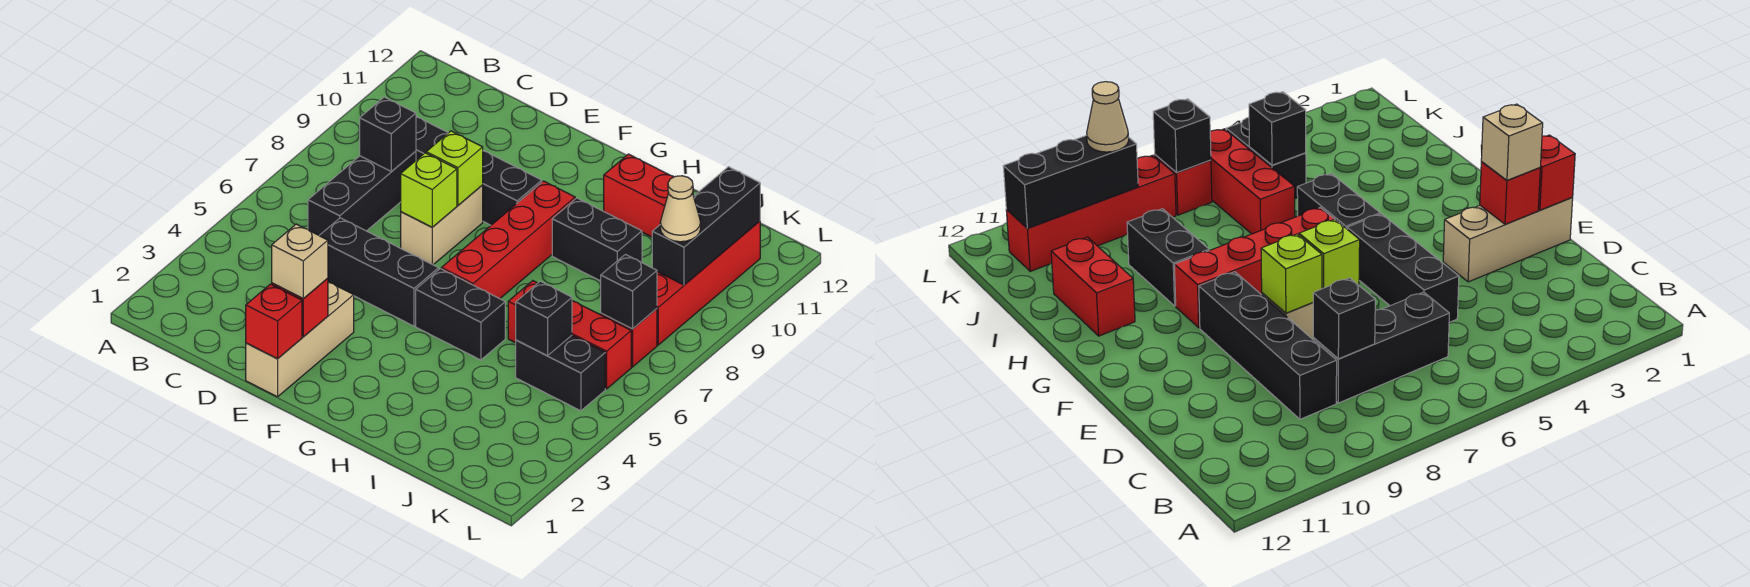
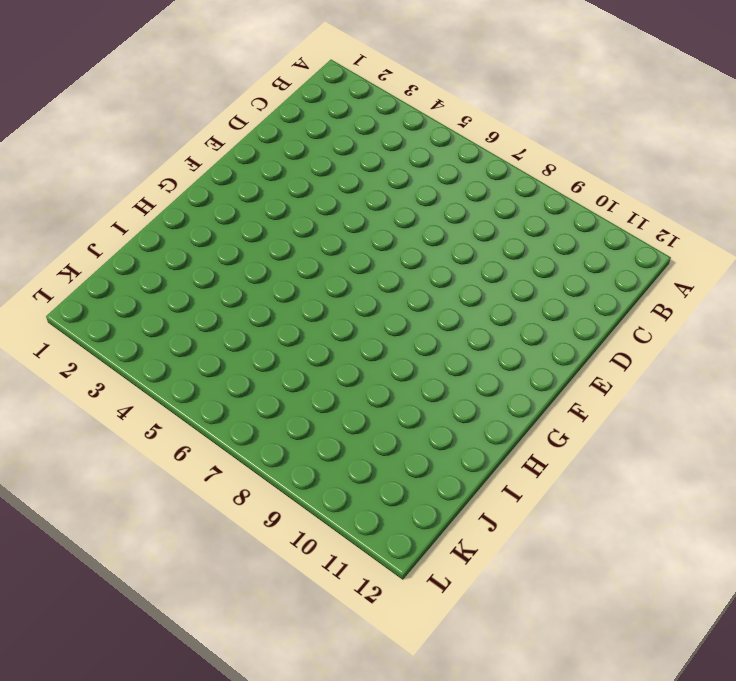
none -> black 1x3 brick [308,151,416,235]
none -> black 1x4 brick [416,117,542,225]
none -> black 1x3 brick [319,218,439,326]

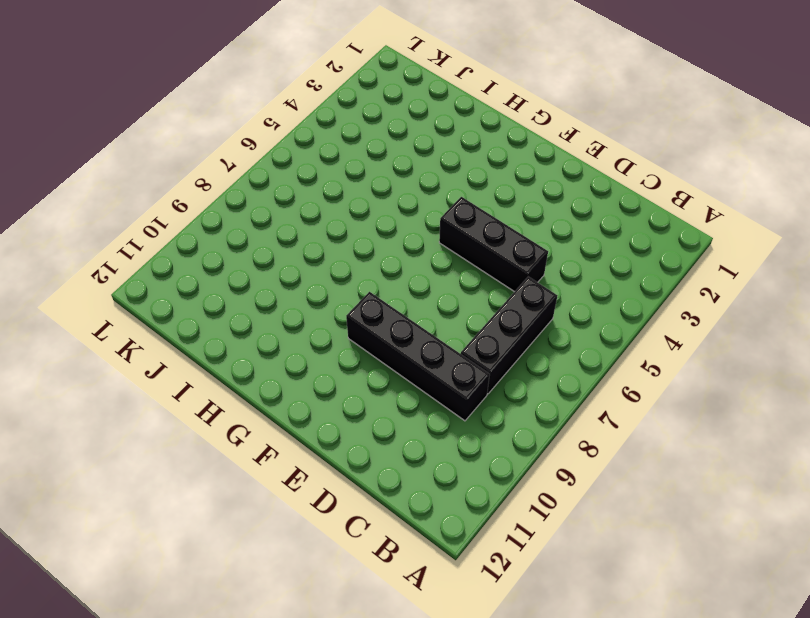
none -> tan 1x3 brick [246,282,354,397]
none -> tan 1x2 brick [401,185,483,265]
none -> black 1x2 brick [416,269,505,360]

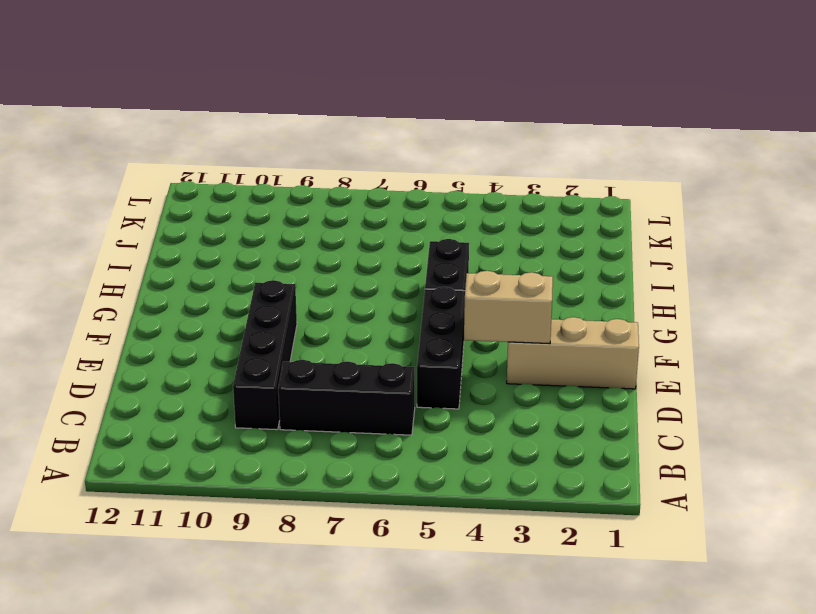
tan 1x2 brick [464,271,553,344] -> tan 1x2 brick moved to [401,185,483,265]
none -> red 1x4 brick [441,181,575,299]
none -> black 1x2 brick [552,198,642,281]
none -> red 1x2 brick [604,154,673,237]

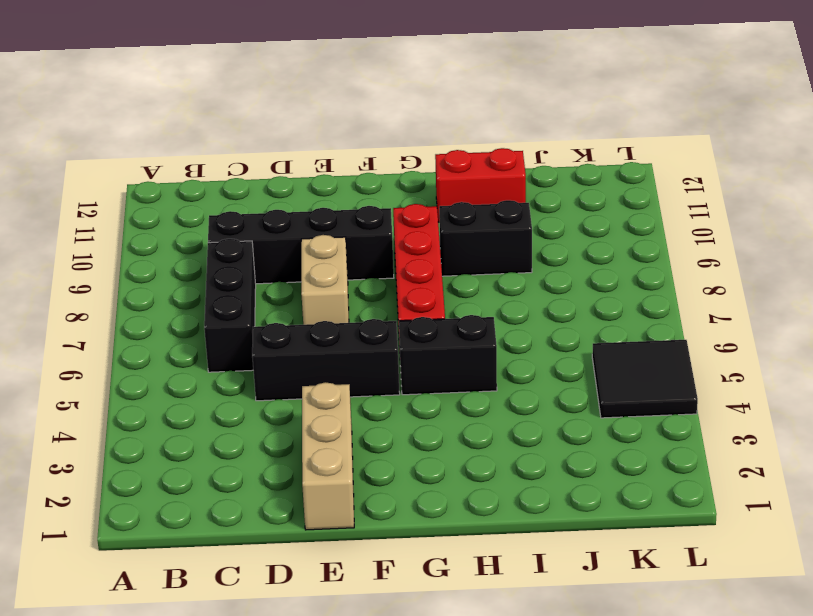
black 2x2 tile [592,340,698,418] -> black 1x2 brick [516,336,605,411]
none -> red 1x3 brick [508,281,631,389]
none -> red 1x1 brick [601,309,657,367]
none -> red 1x4 brick [657,221,760,345]

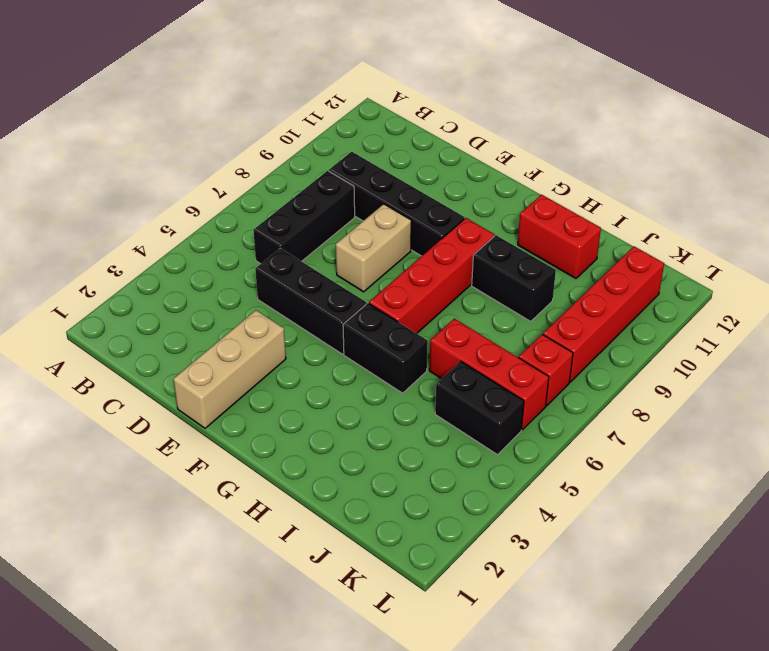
none -> black 1x1 brick [360,97,416,172]
none -> red 1x1 brick [246,284,302,359]
none -> red 1x1 brick [272,278,328,337]

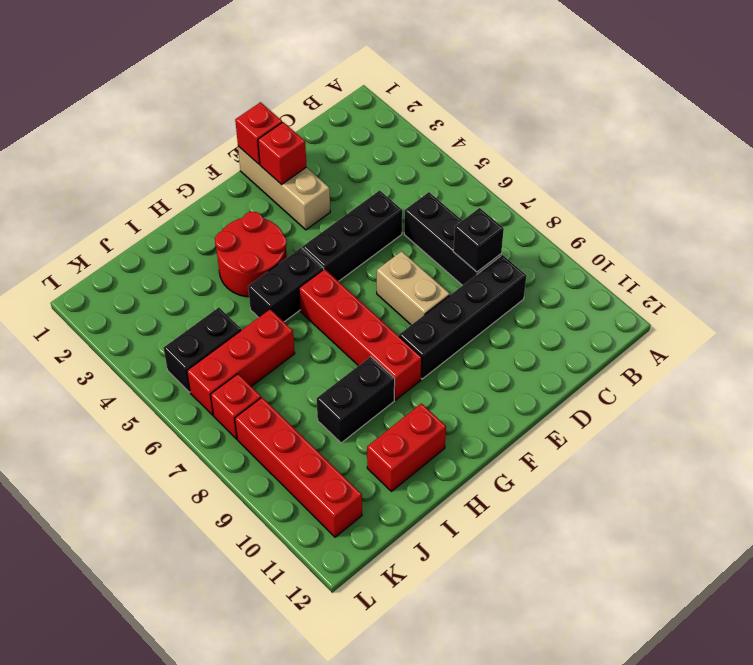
red 2x2 round brick [215,212,287,297] -> none
none -> lime 1x1 brick [401,153,457,227]
none -> lime 1x1 brick [426,131,483,205]
none -> black 1x1 brick [516,281,572,356]

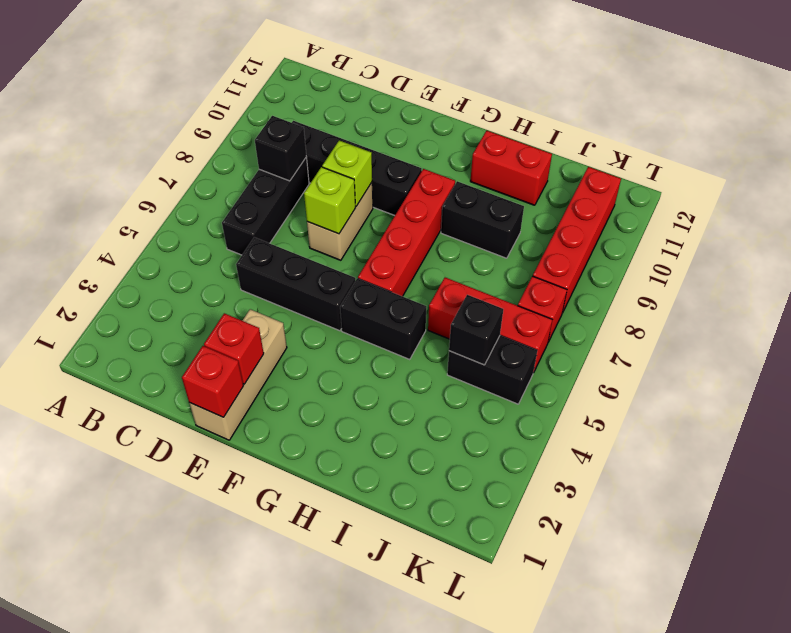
none -> black 1x1 brick [601,254,657,329]
none -> black 1x3 brick [652,167,760,285]
none -> tan 1x1 brick [272,224,328,299]

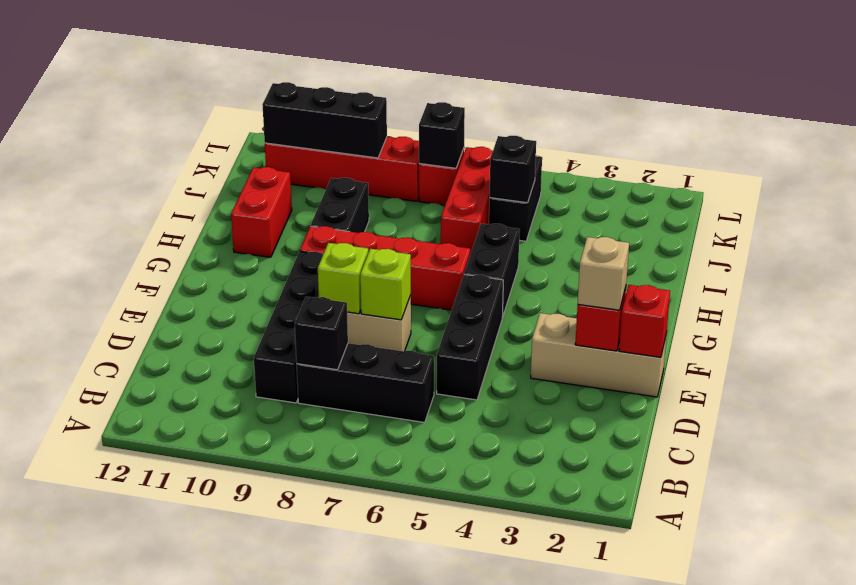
none -> tan 1x1 cone [660,176,701,242]

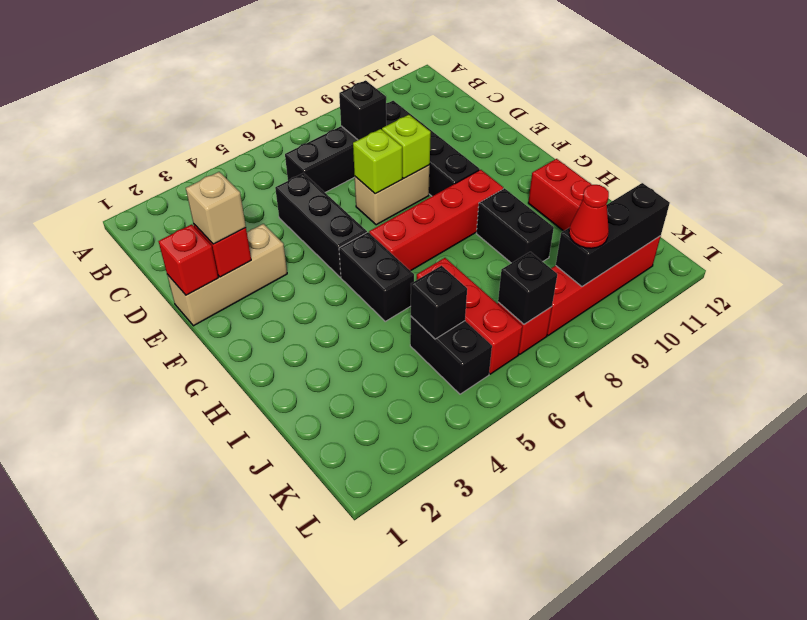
red 1x1 cone [569,185,609,248] -> tan 1x1 cone [660,176,701,242]

